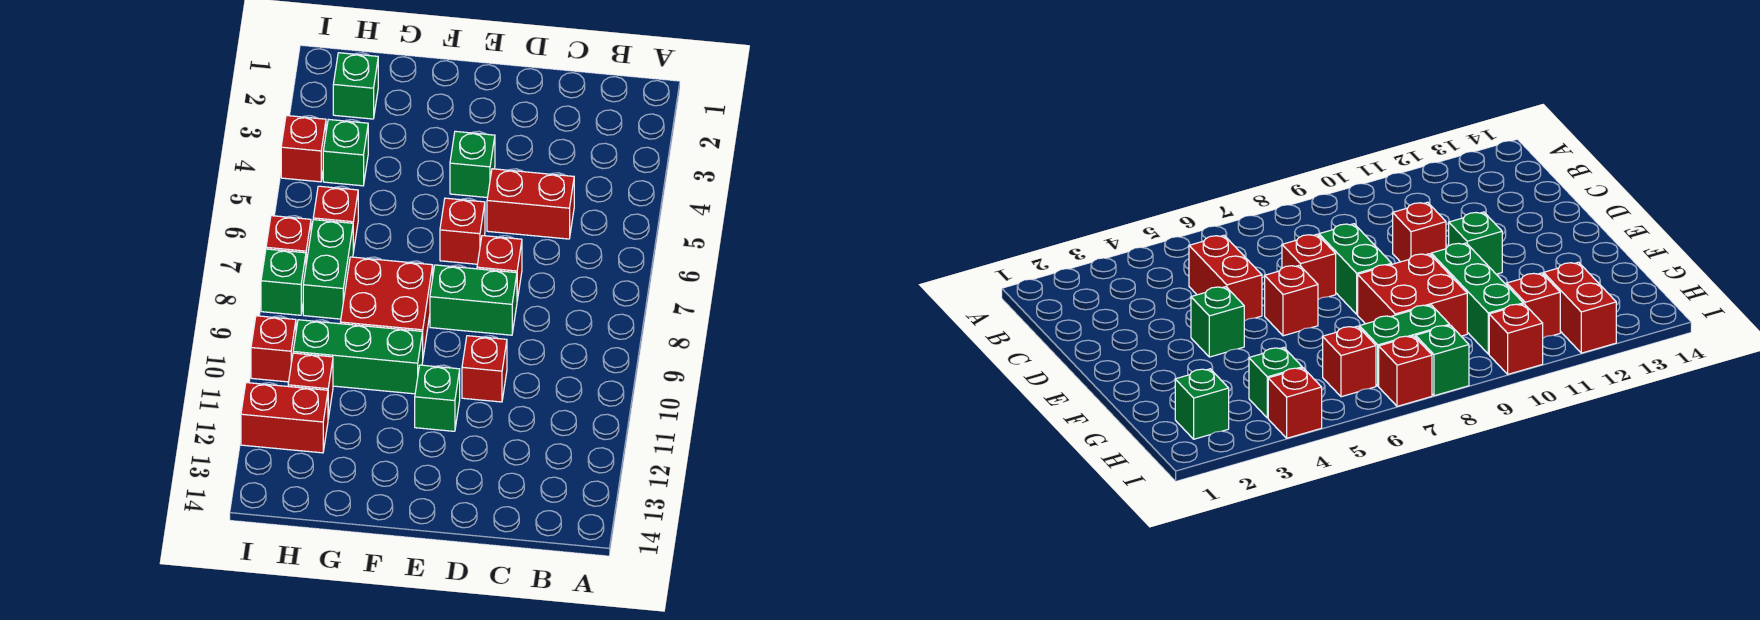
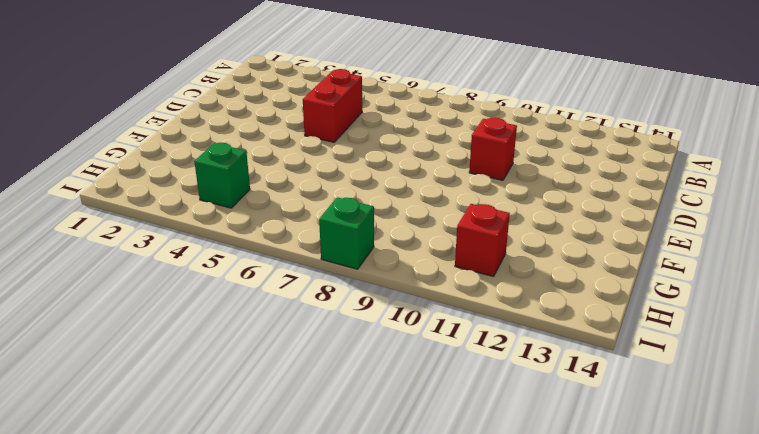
none -> red 1x1 brick [477,236,522,300]
none -> green 1x2 brick [430,265,517,335]
none -> green 1x1 brick [450,131,495,198]

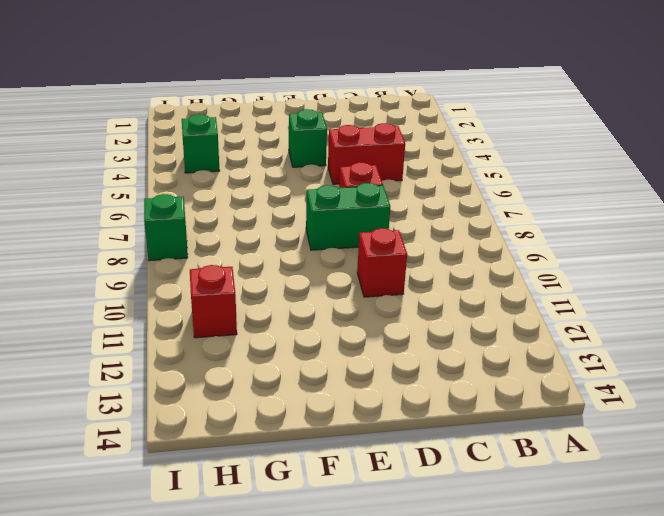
none -> red 1x1 brick [440,198,485,264]
none -> green 1x1 brick [415,365,460,431]
none -> red 2x2 brick [340,257,433,356]

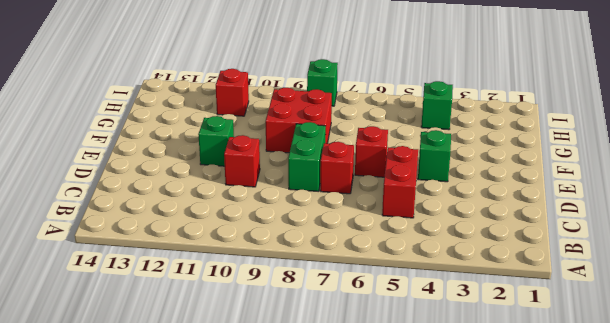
none -> green 1x3 brick [293,320,423,394]
none -> green 1x1 brick [333,53,378,119]
none -> red 1x1 brick [313,186,358,252]

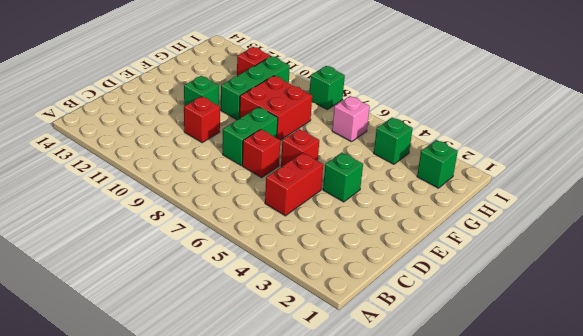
pink 1x1 brick [332,96,370,142] -> red 1x1 brick [313,186,358,252]
none -> green 1x2 brick [303,220,353,319]
none -> red 1x2 brick [241,383,328,453]
none -> red 1x1 brick [281,116,326,182]

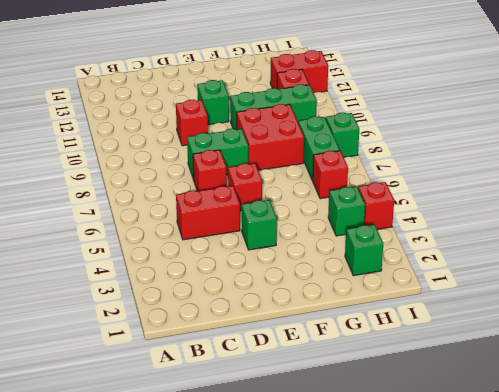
none -> red 1x1 brick [266,216,311,263]
none -> red 1x1 brick [251,316,296,382]

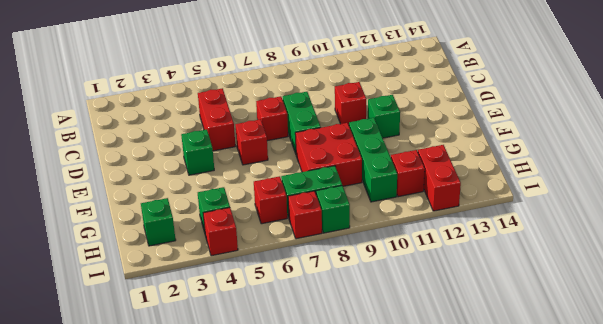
none -> red 1x1 brick [251,316,296,382]

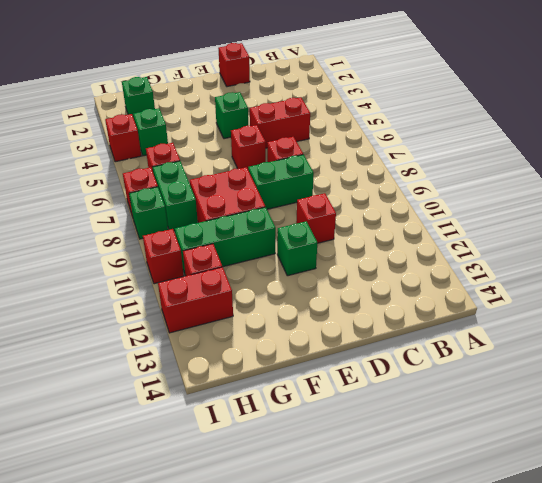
red 1x1 brick [218,43,250,87] -> none

